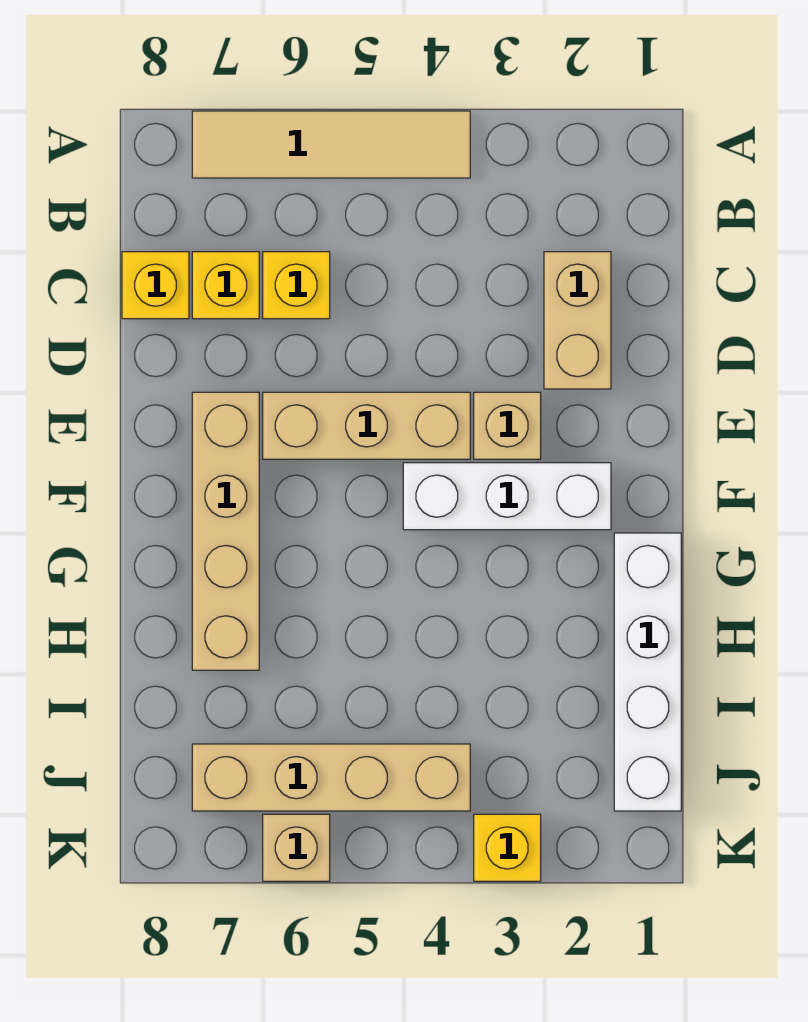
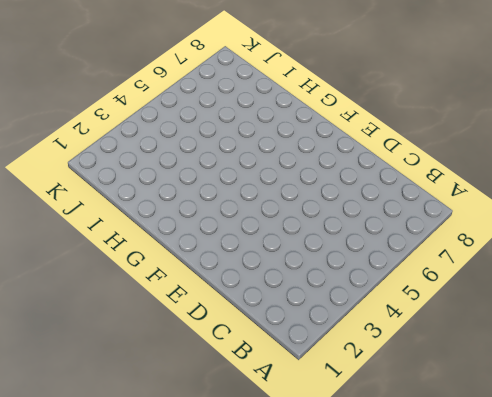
none -> tan 1x4 tile [192,111,470,178]
none -> tan 1x2 brick [544,252,611,389]
none -> yellow 1x1 brick [263,252,330,319]

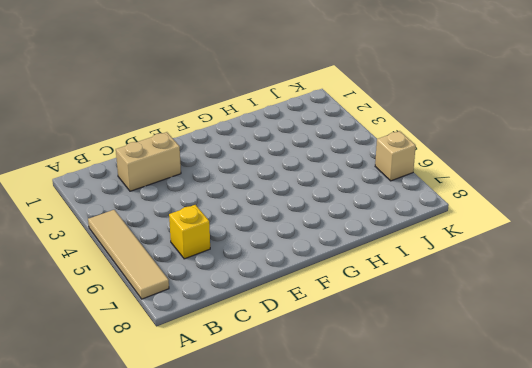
none -> yellow 1x1 brick [192,252,259,319]
none -> yellow 1x1 brick [122,252,189,319]
none -> tan 1x1 brick [474,392,541,459]

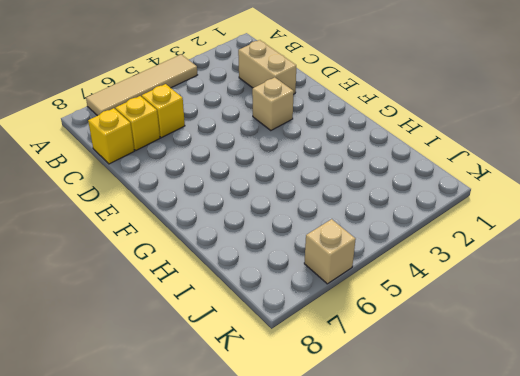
none -> tan 1x3 brick [263,392,470,459]
none -> tan 1x4 brick [192,392,259,670]
none -> white 1x3 brick [403,463,611,530]

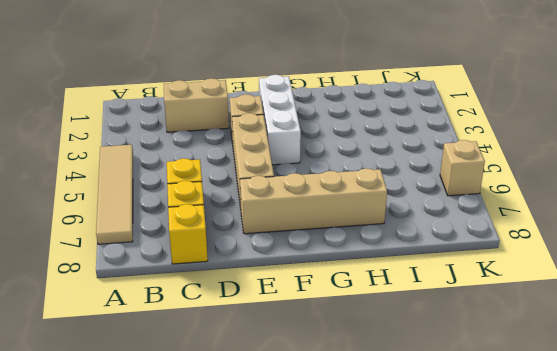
none -> white 1x4 brick [614,533,681,811]
none -> tan 1x4 brick [192,744,470,811]
none -> yellow 1x1 brick [474,814,541,881]

